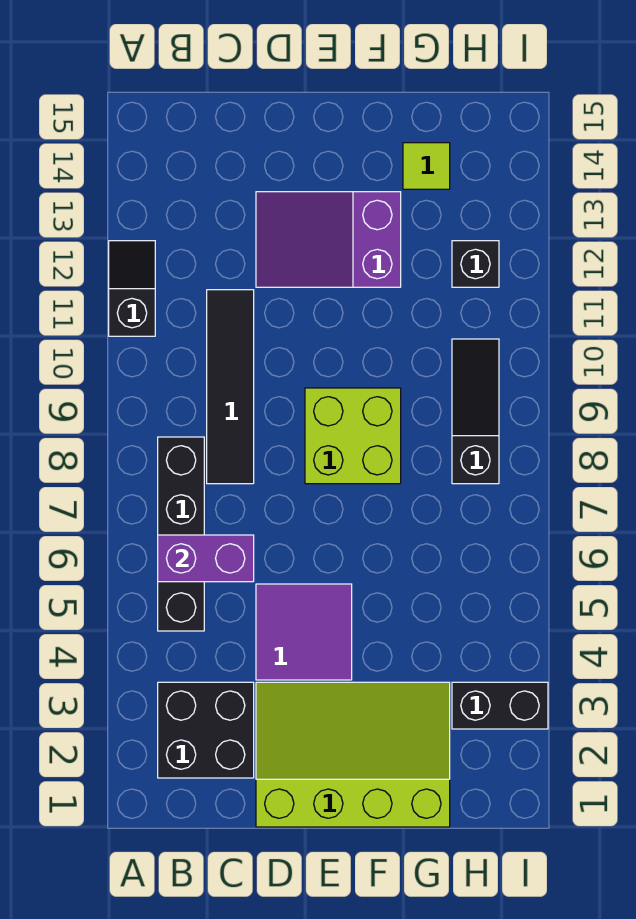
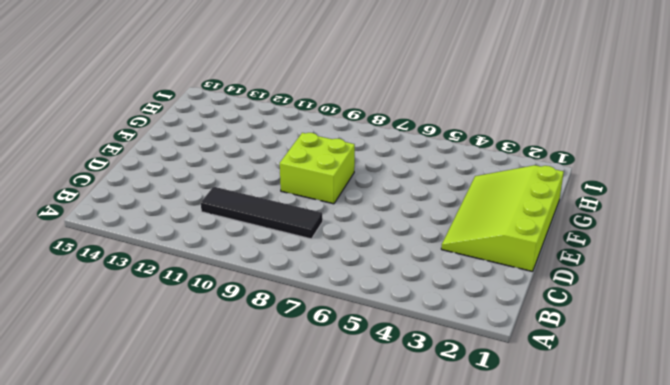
none -> black 1x2 slope [109,241,155,336]
none -> black 2x2 brick [158,682,254,778]
none -> black 1x4 brick [158,437,204,631]

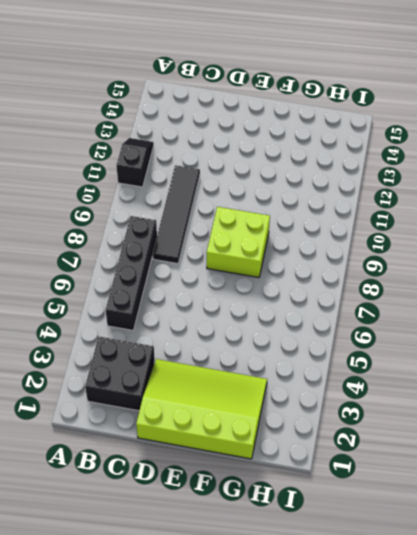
none -> purple 2x2 tile [256,584,352,680]
none -> purple 2x3 slope [256,192,401,287]
none -> lime 1x1 tile [403,143,450,189]

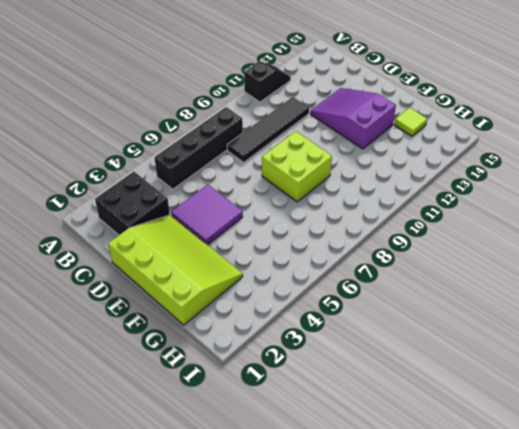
none -> black 1x2 brick [452,682,548,729]
none -> black 1x3 slope [452,339,499,484]
none -> black 1x1 brick [452,241,499,287]

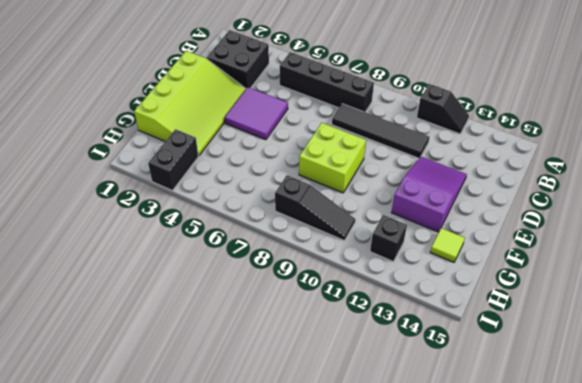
none -> purple 1x2 brick [158,535,254,582]

